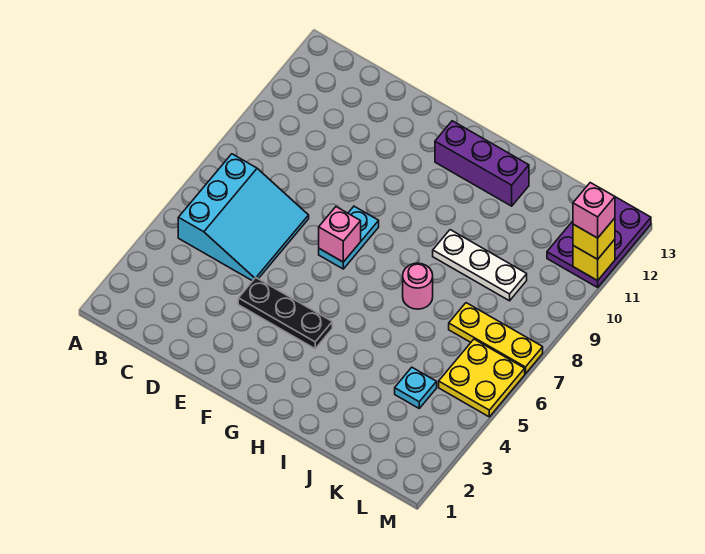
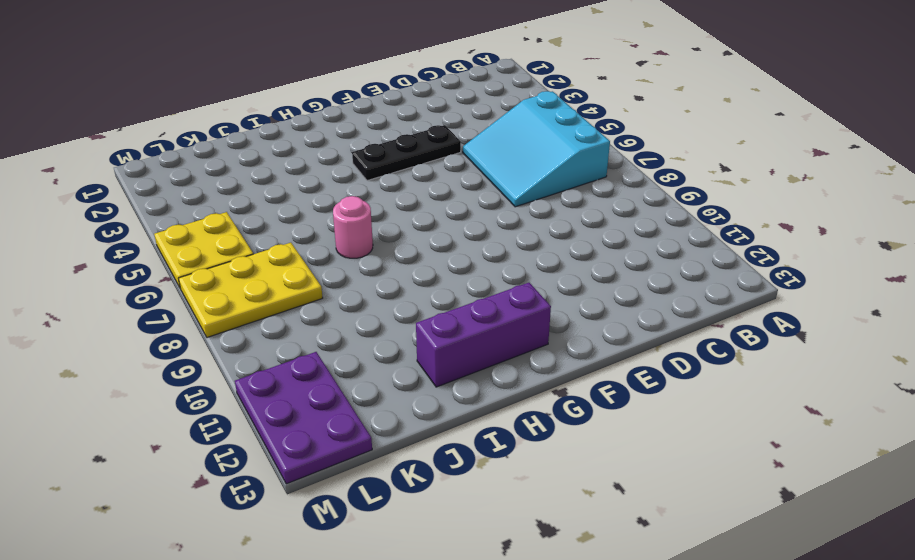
yellow 2x3 plate [178,243,323,337] -> yellow 1x3 plate [449,303,543,374]
none -> cyan 1x2 plate [319,206,379,269]
none -> white 1x3 plate [433,230,527,301]
none -> cyan 1x1 plate [395,367,437,408]

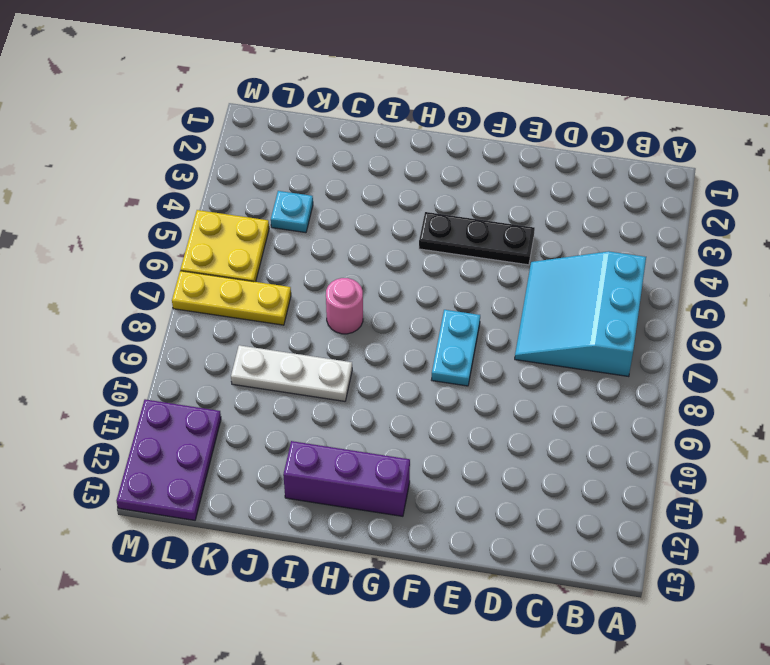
none -> pink 1x1 brick [319,207,361,262]
none -> yellow 1x1 brick [573,239,615,281]
none -> yellow 1x1 brick [573,218,615,259]

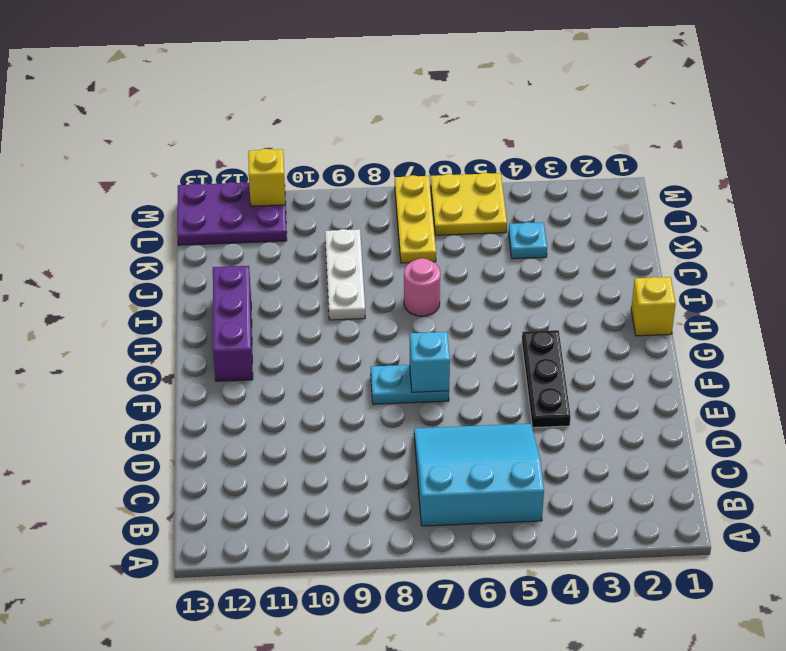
cyan 1x1 brick [410,332,450,392] -> pink 1x1 brick [319,207,361,262]
yellow 1x1 brick [631,277,676,336] -> yellow 1x1 brick moved to [573,218,615,259]
none -> pink 1x1 brick [573,183,615,238]

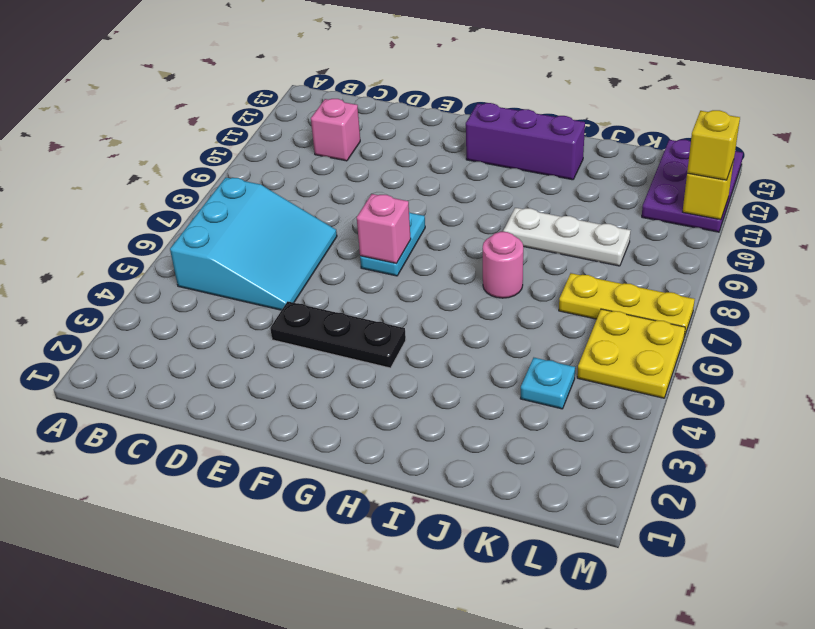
pink 1x1 brick [311,99,360,161] -> pink 1x1 brick moved to [573,183,615,238]

